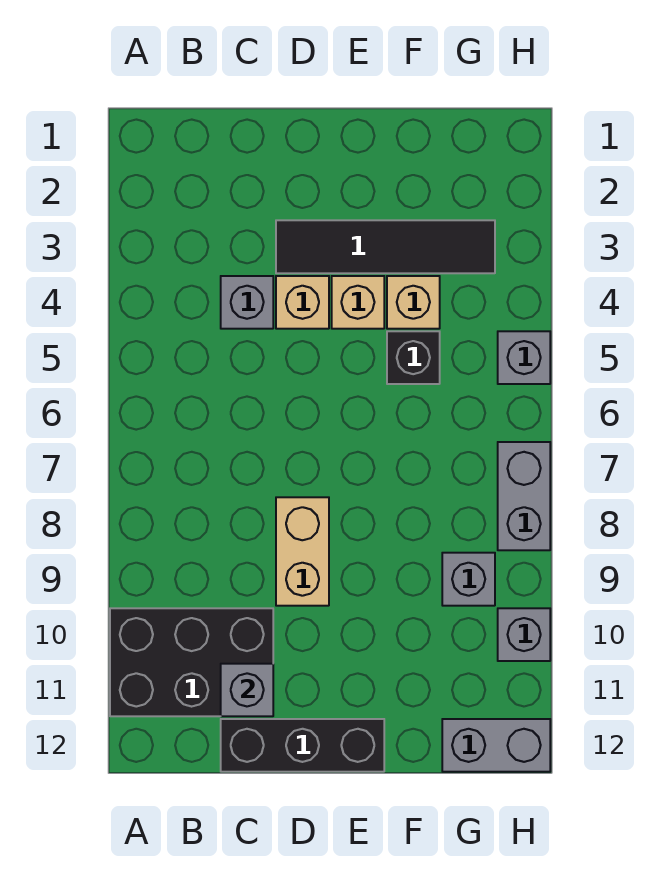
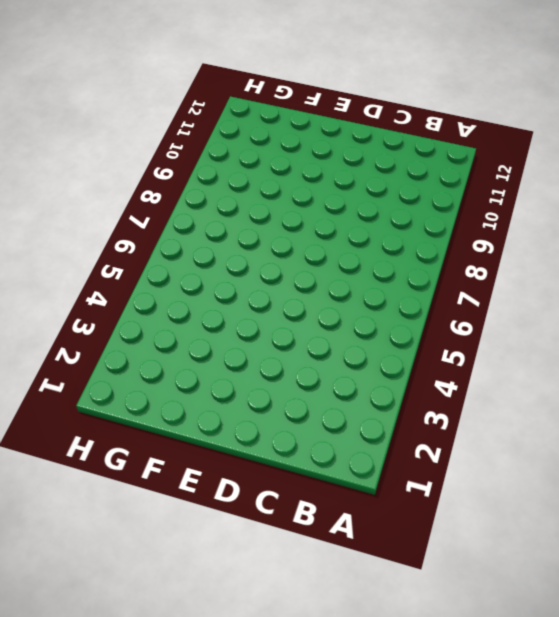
none -> black 2x3 brick [110,608,273,716]
none -> grey 1x1 brick [221,276,273,329]
none -> black 1x3 brick [221,719,384,772]

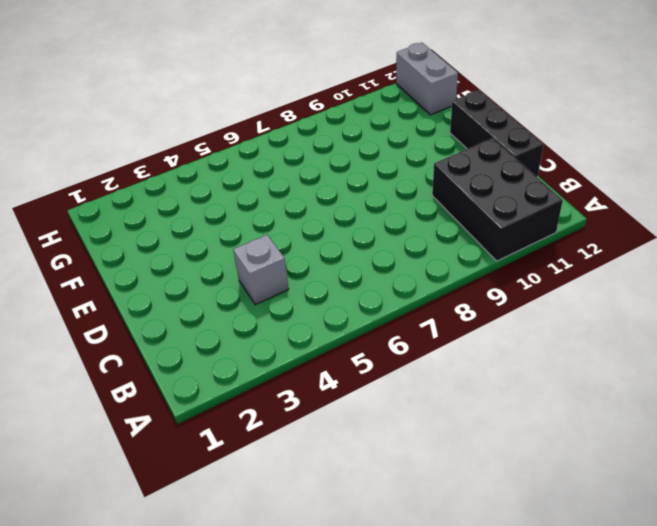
none -> black 1x4 tile [276,220,495,273]
none -> tan 1x1 brick [276,276,329,329]
none -> tan 1x2 brick [276,497,329,606]

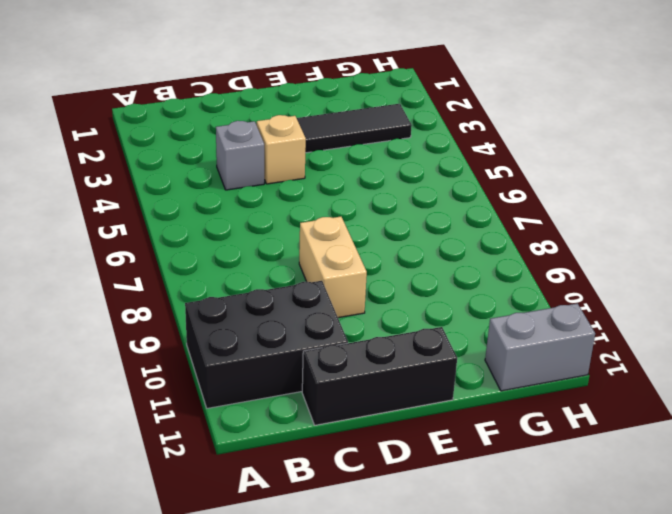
none -> tan 1x1 brick [332,276,384,329]
none -> tan 1x1 brick [387,276,440,329]
none -> black 1x1 brick [387,331,440,384]

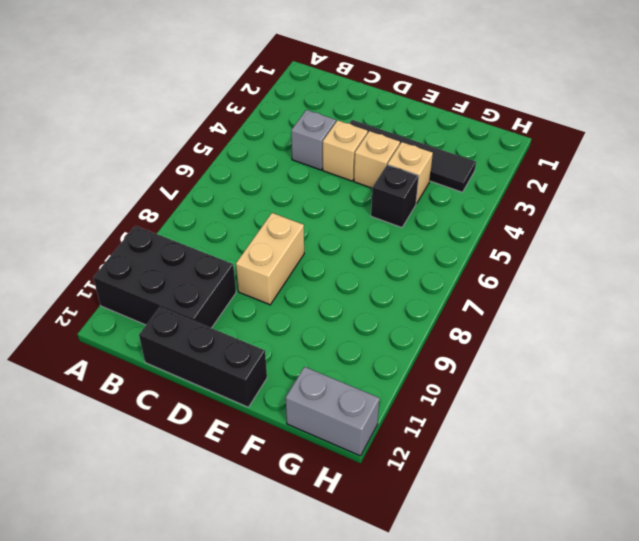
none -> grey 1x1 brick [442,553,495,606]
none -> grey 1x1 brick [498,331,550,384]
none -> grey 1x2 brick [498,442,550,550]

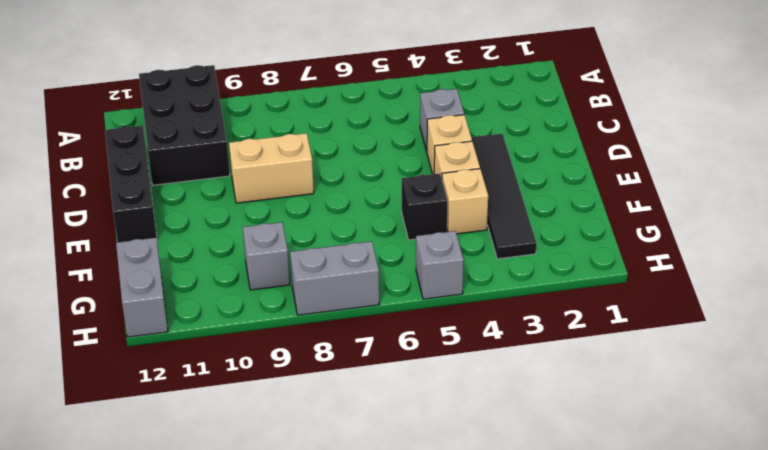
none -> grey 1x1 brick [498,608,550,661]
none -> grey 1x1 brick [221,664,273,716]

